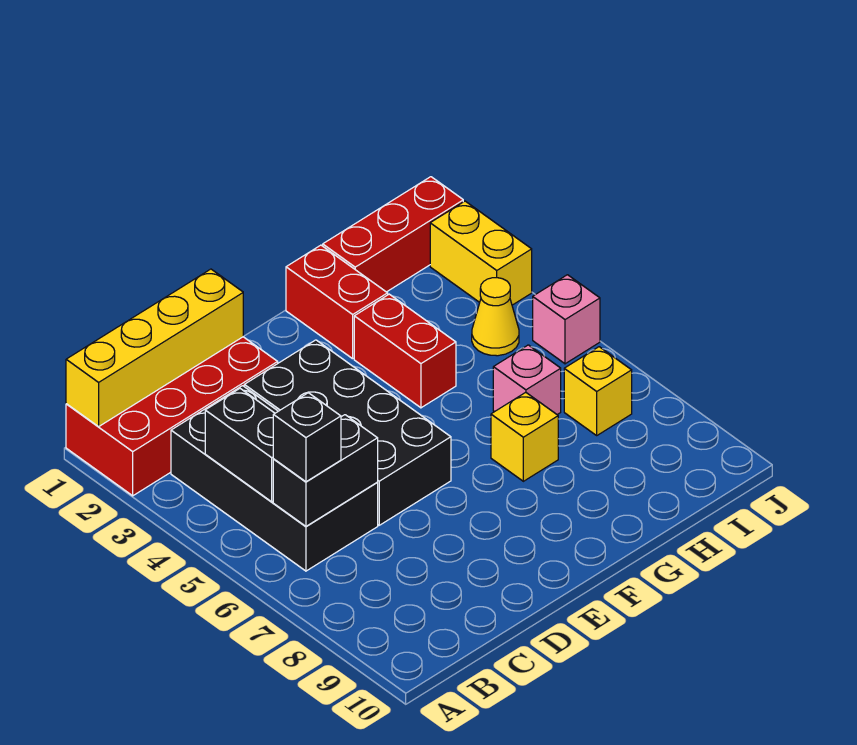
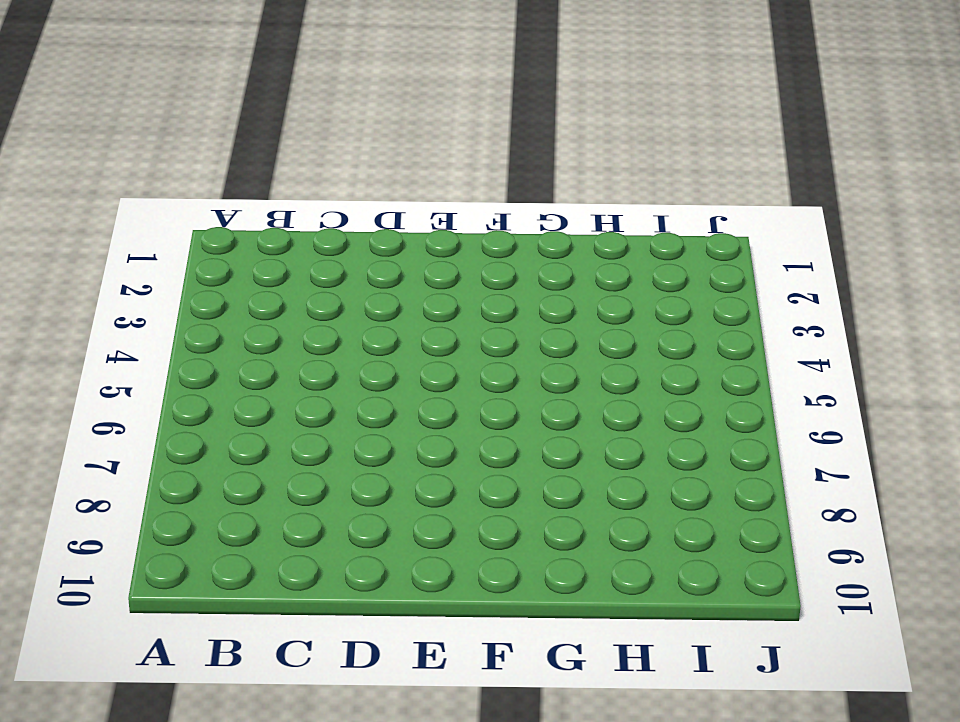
none -> red 2x4 brick [66,337,278,496]
none -> black 2x4 brick [171,386,378,571]
none -> black 2x4 brick [244,340,451,525]

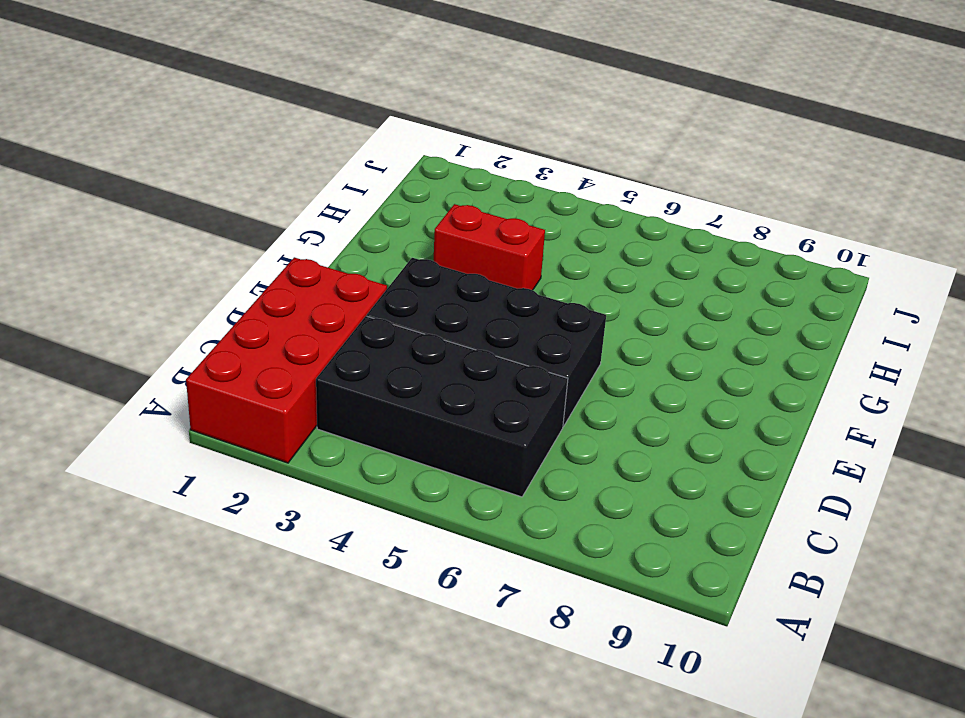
none -> red 1x2 brick [286,245,388,359]
none -> yellow 1x1 brick [491,392,558,481]
none -> red 1x3 brick [323,177,463,292]

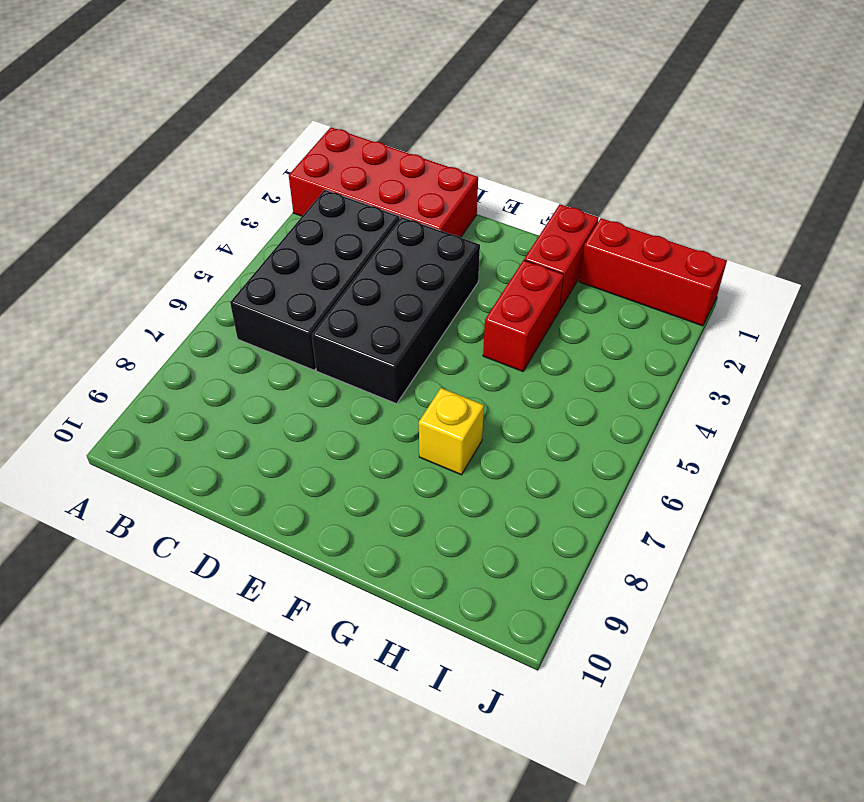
none -> pink 1x1 brick [493,345,561,415]
none -> yellow 1x1 cone [472,278,519,356]
none -> yellow 1x1 brick [564,347,632,435]

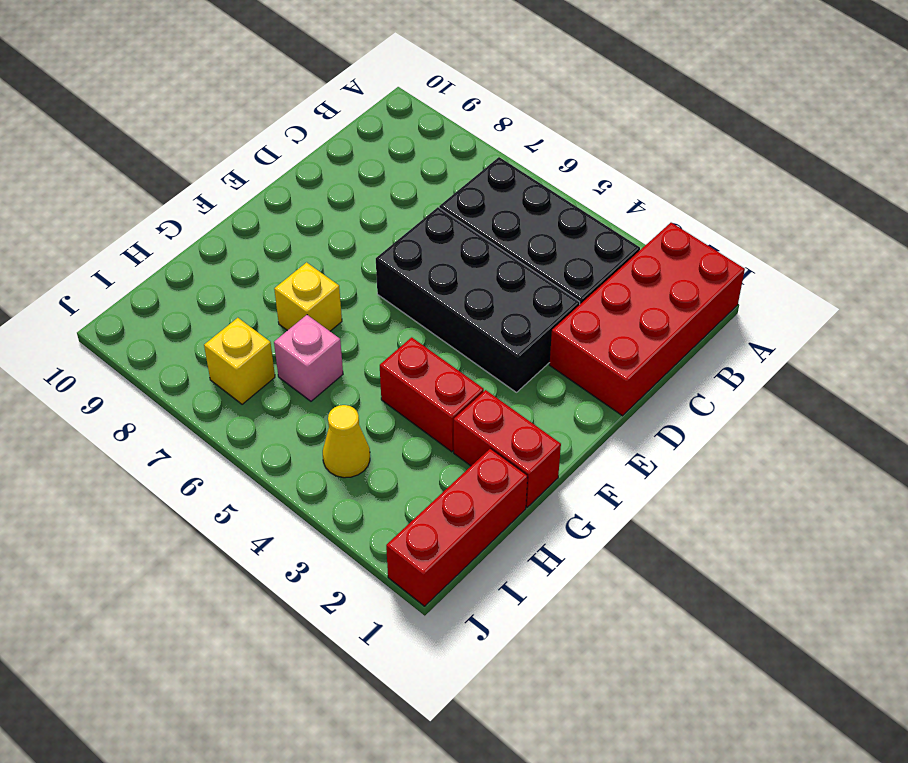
none -> yellow 1x2 brick [430,201,532,305]
none -> pink 1x1 brick [533,275,600,364]
none -> yellow 1x4 brick [66,269,243,426]

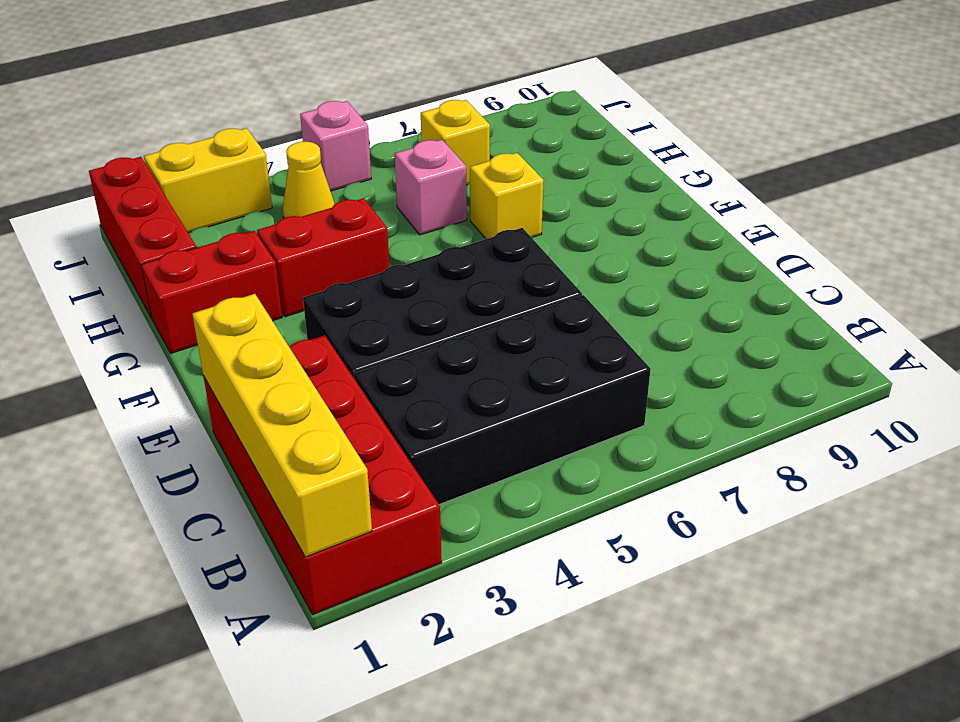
none -> black 1x2 brick [205,389,275,502]
none -> black 1x2 brick [273,415,378,526]
none -> black 1x1 brick [273,393,341,482]

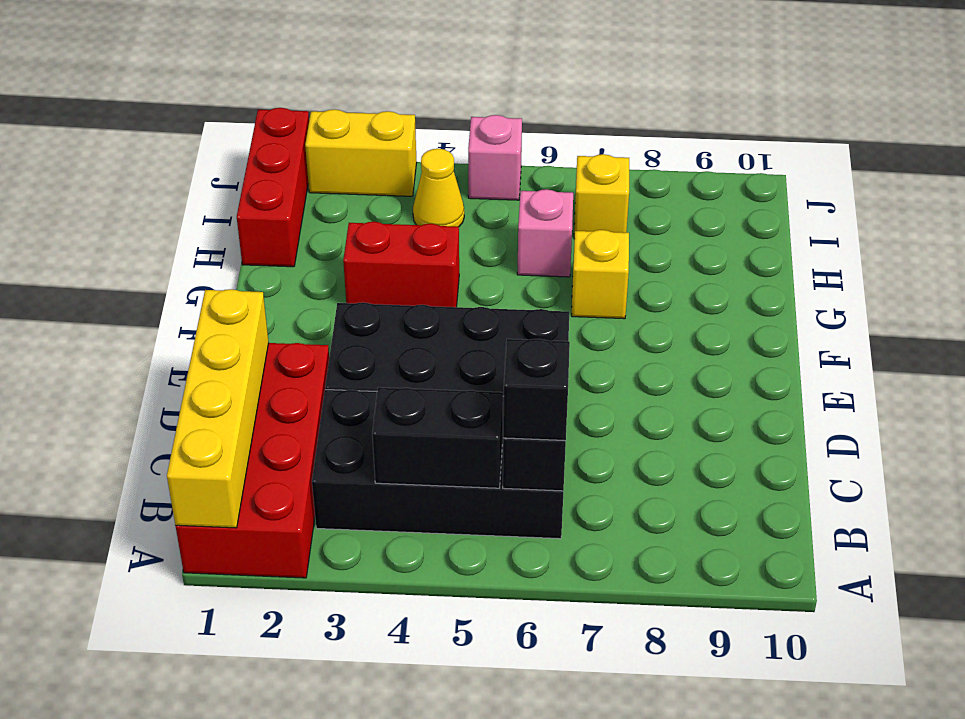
none -> red 1x2 brick [286,245,388,359]

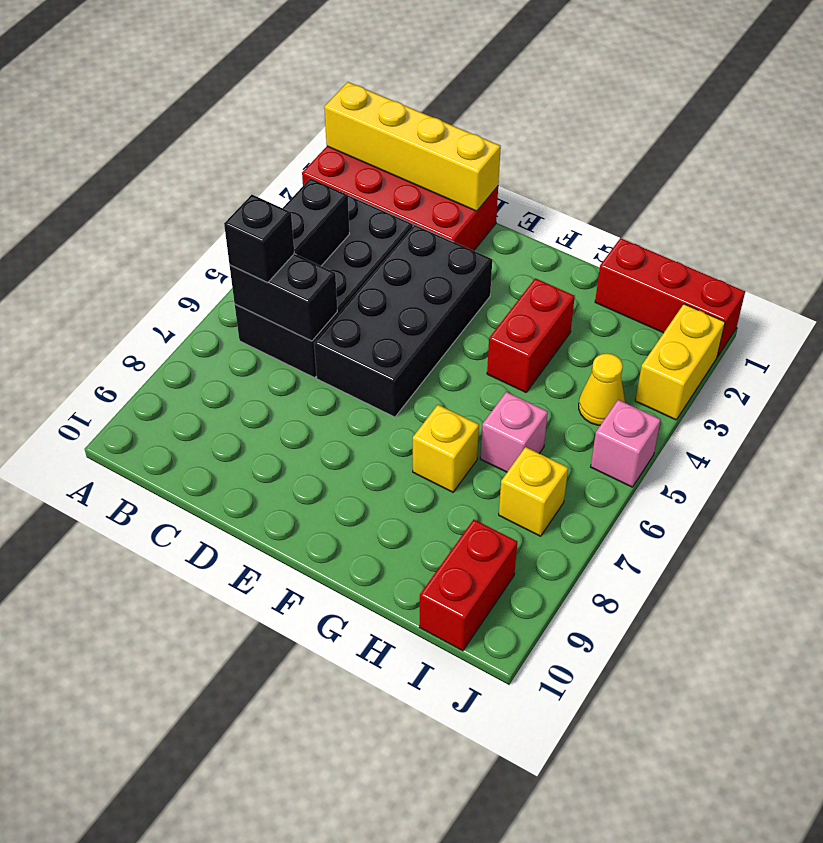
red 1x2 brick [419,520,517,651] -> red 1x2 brick moved to [286,245,388,359]

